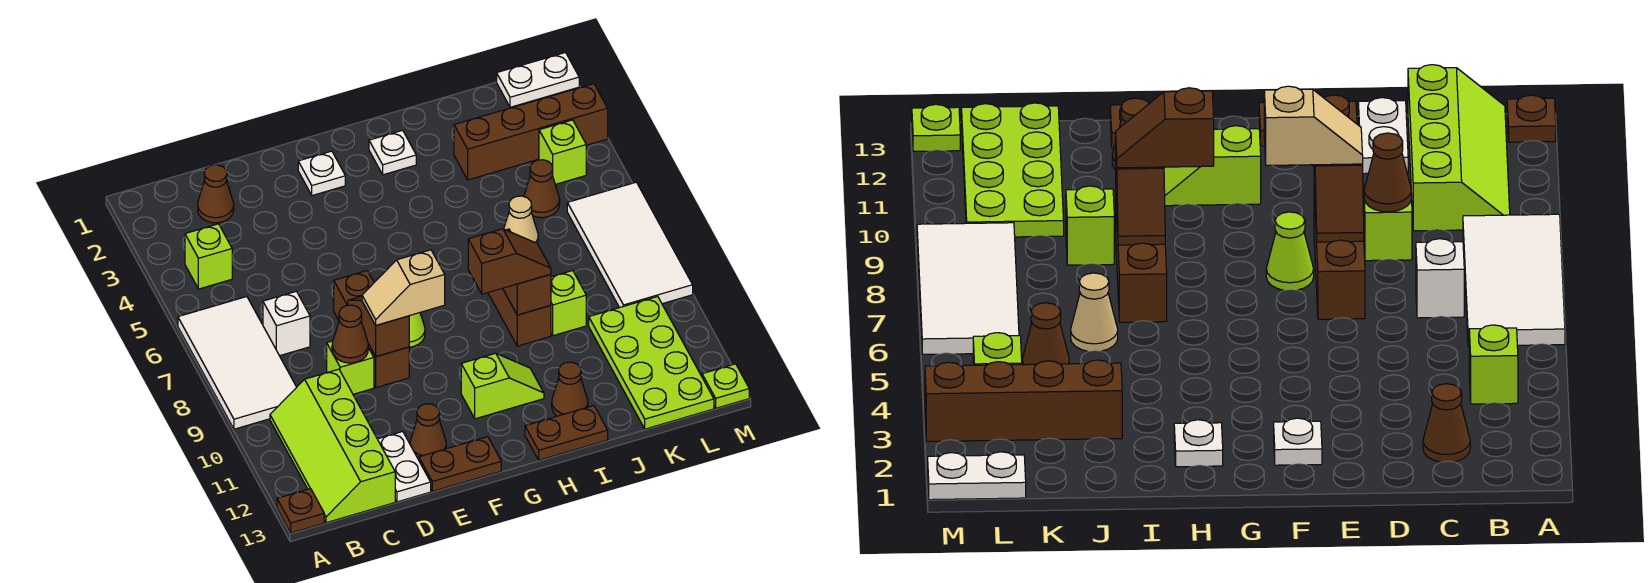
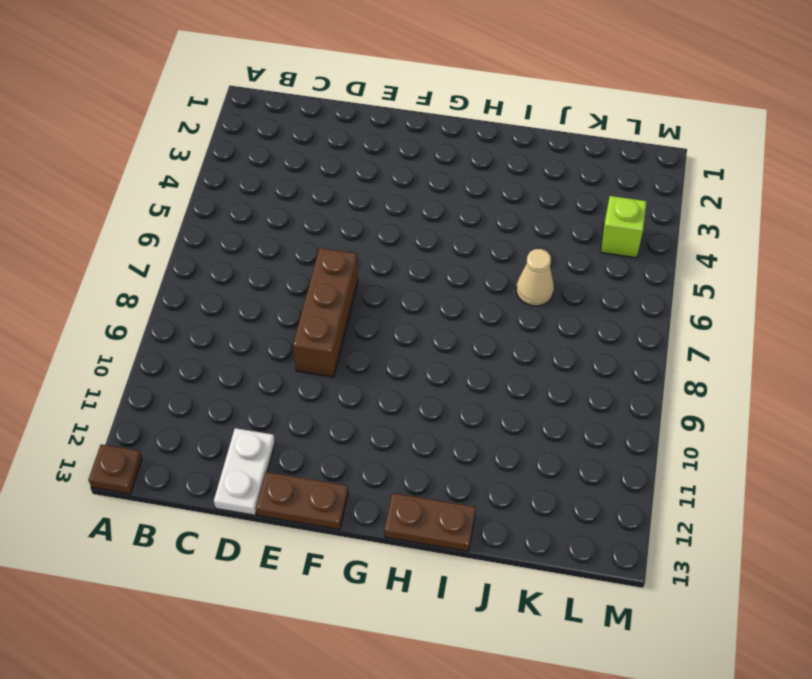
none -> white 2x4 tile [178,297,297,429]
none -> lime 1x1 brick [185,224,232,289]
none -> lime 2x4 slope [270,369,395,523]
none -> brown 1x1 cone [198,165,234,223]

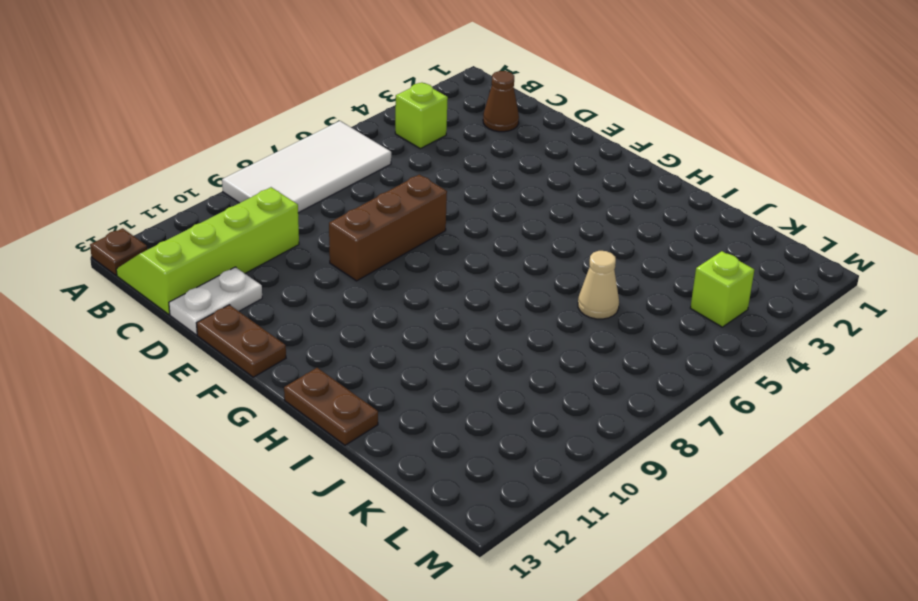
none -> white 1x1 brick [263,291,310,356]
none -> lime 1x1 brick [327,341,374,394]
none -> brown 1x1 cone [410,404,446,460]
none -> white 1x1 plate [298,151,345,196]

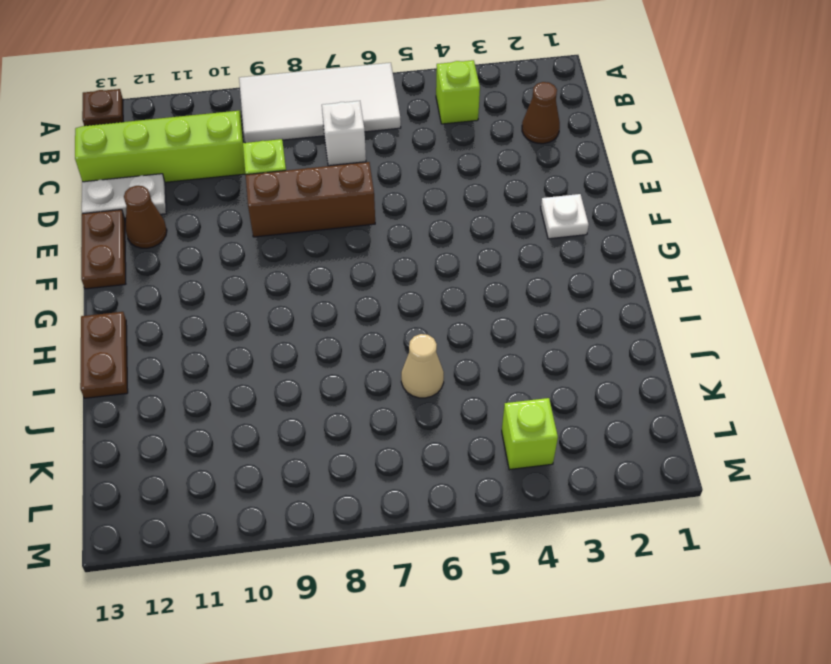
none -> lime 1x1 cone [409,313,425,347]
none -> lime 1x2 slope [461,353,544,419]
none -> white 1x1 plate [369,130,416,175]
none -> brown 1x3 brick [488,229,551,346]

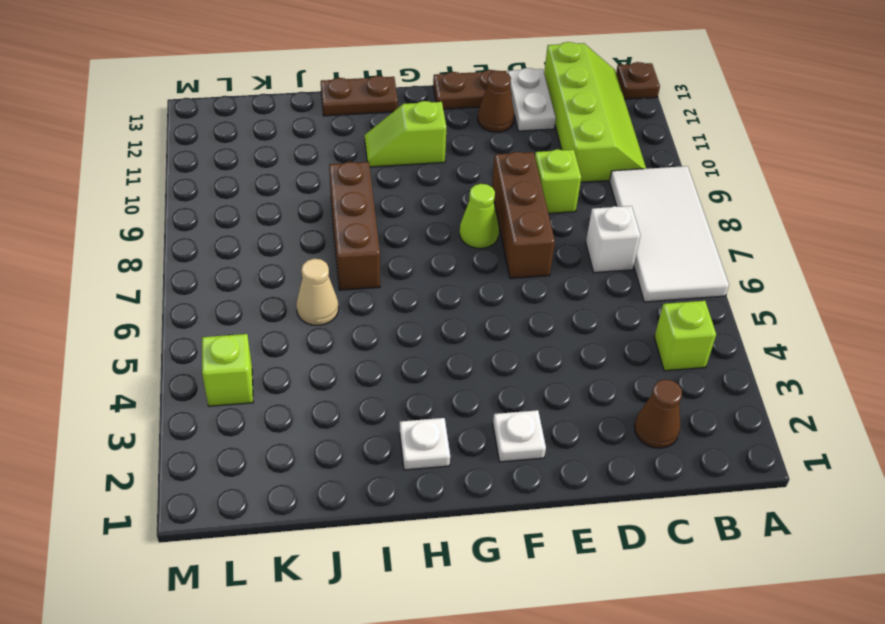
none -> brown 1x1 cone [552,362,588,416]
none -> brown 1x4 brick [454,84,608,180]
none -> lime 1x1 brick [551,271,586,336]
none -> brown 1x1 cone [524,160,560,218]

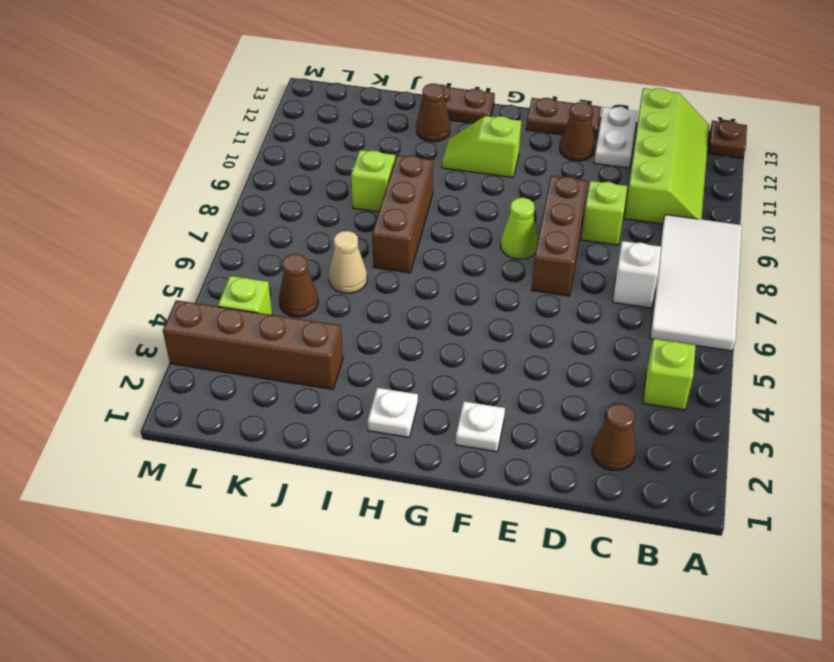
none -> lime 2x4 plate [589,296,714,429]
none -> white 1x2 plate [497,53,579,107]
none -> white 2x4 tile [567,182,693,308]
none -> lime 1x1 plate [702,364,749,408]

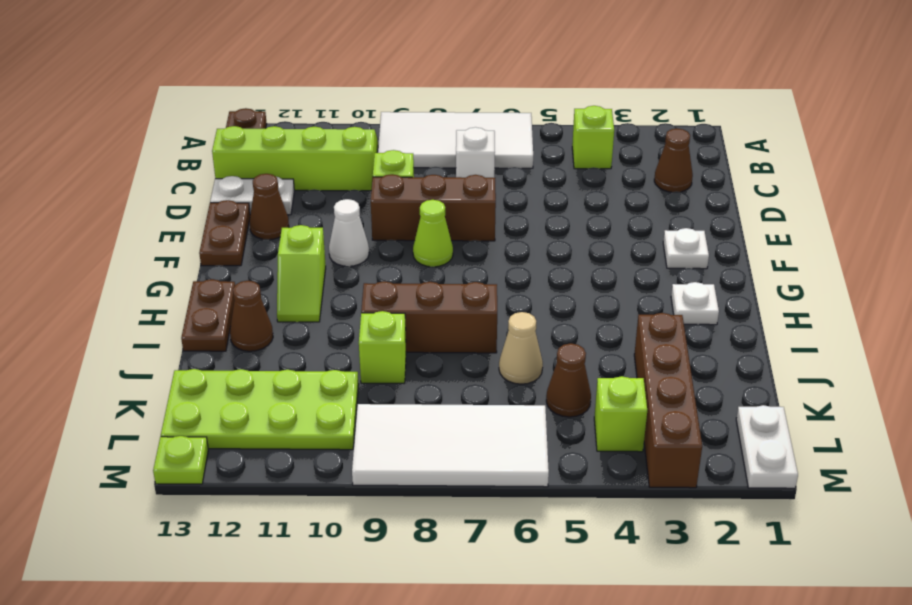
white 1x1 cone [329,199,369,266] -> none
none -> brown 1x1 cone [332,305,368,363]
none -> brown 1x2 slope [348,296,409,357]
none -> brown 1x2 slope [503,274,551,315]
none -> tan 1x2 slope [362,250,445,325]

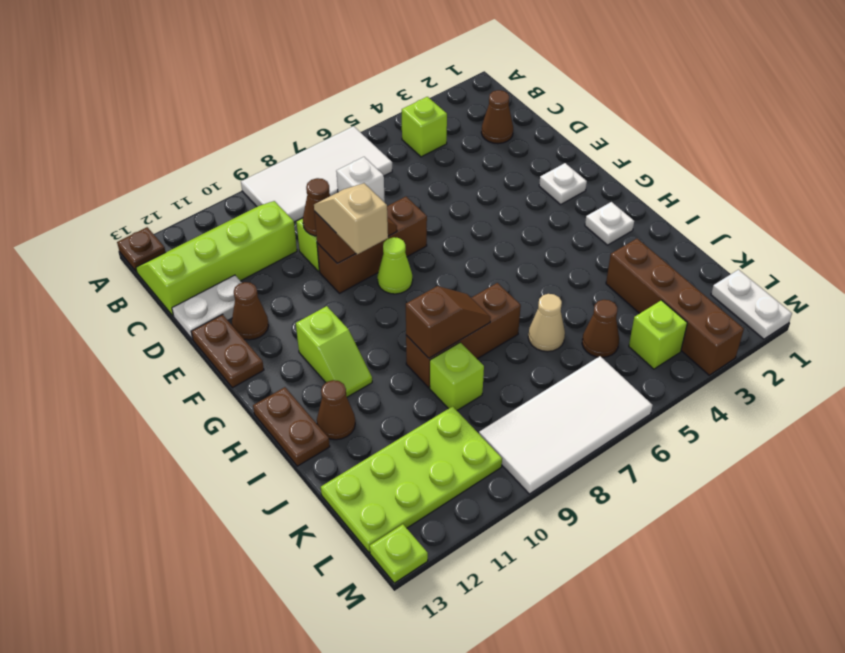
none -> brown 1x2 slope [468,229,551,294]

